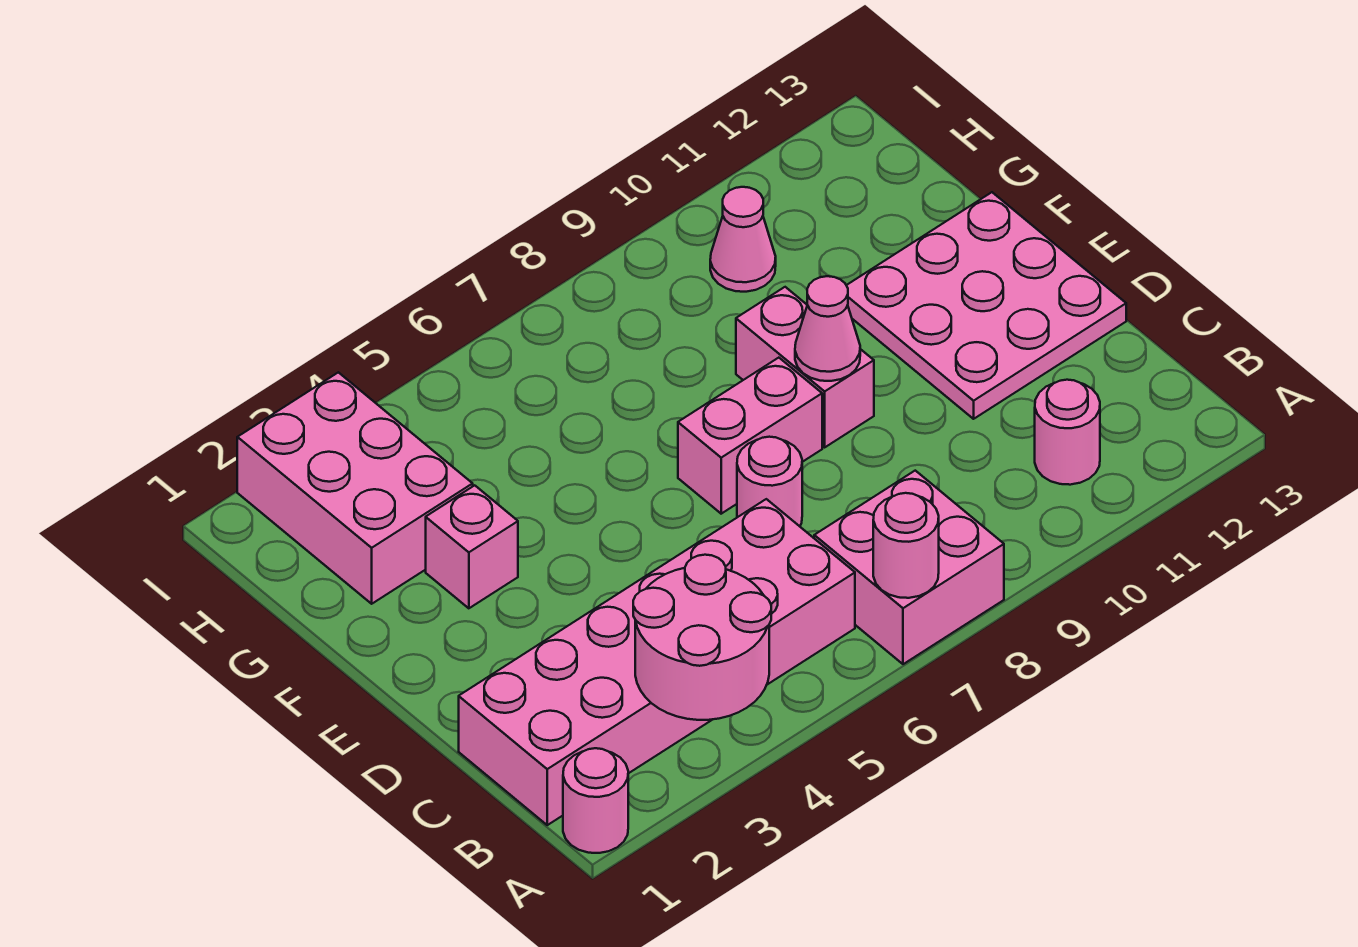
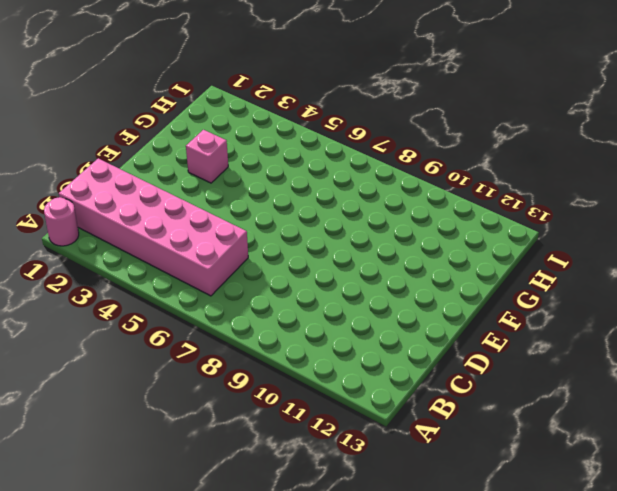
none -> pink 2x2 brick [814,471,1004,664]
none -> pink 1x1 round brick [1035,380,1100,485]
none -> pink 1x1 round brick [737,437,802,526]

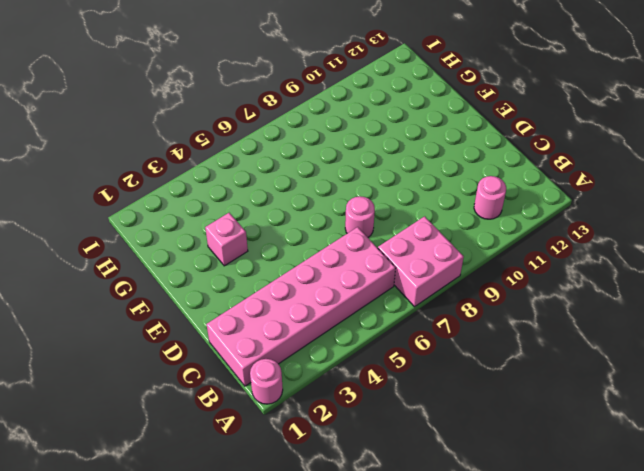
none -> pink 3x3 plate [846,192,1126,419]
none -> pink 1x2 brick [678,358,822,514]
none -> pink 1x2 brick [736,287,874,447]

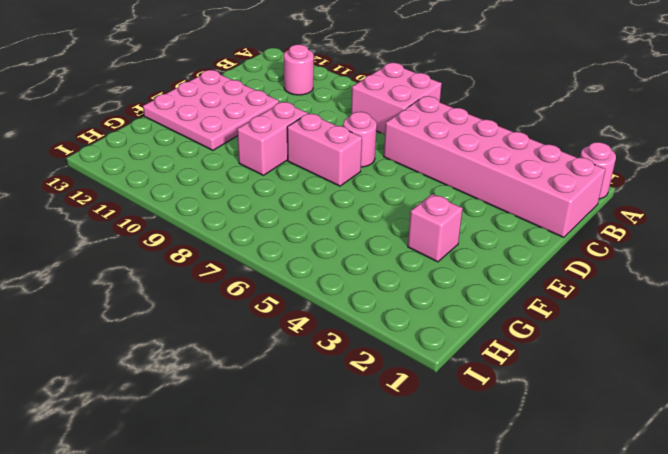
none -> pink 2x3 brick [237,372,473,604]
none -> pink 1x1 cone [710,187,776,292]
none -> pink 2x2 round brick [633,555,771,720]

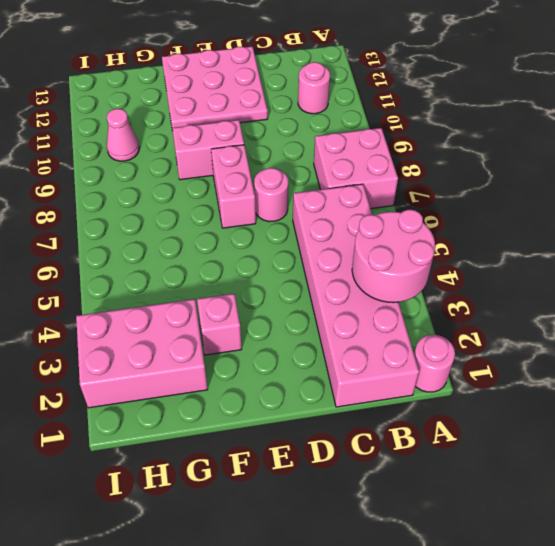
none -> pink 1x1 round brick [873,493,939,598]
none -> pink 1x1 cone [795,276,860,381]

